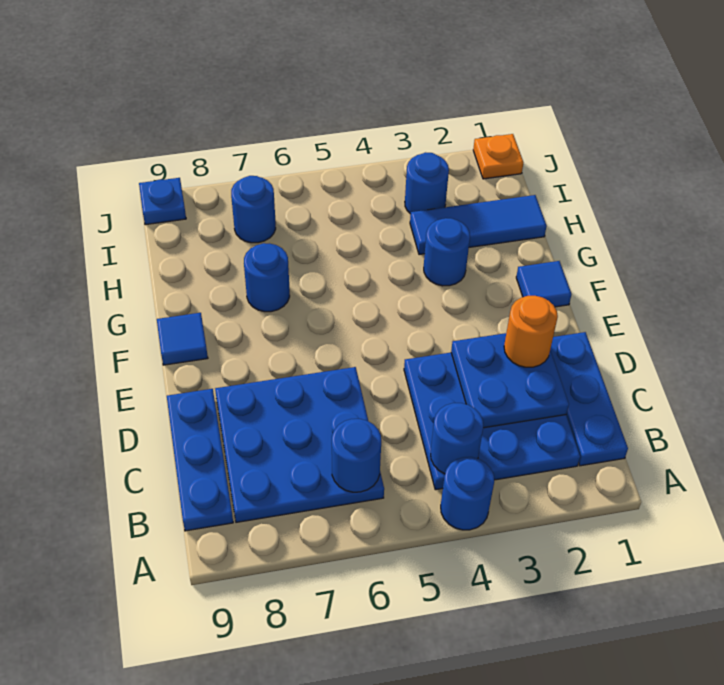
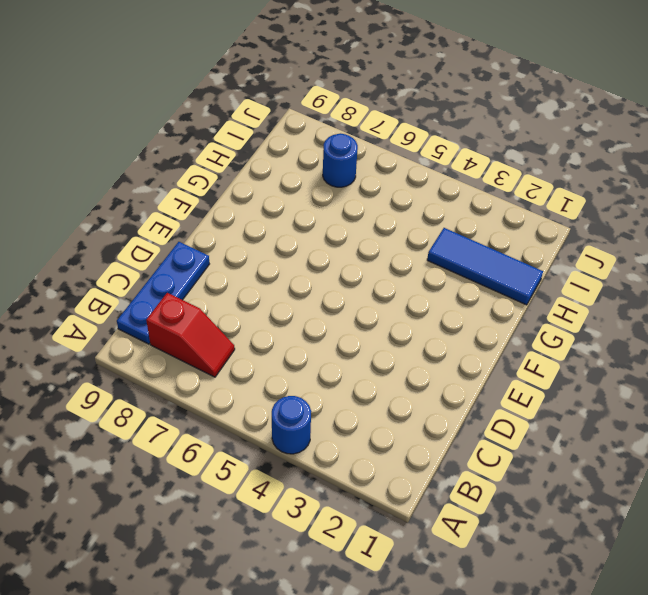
red 1x2 slope [146,293,235,377] -> blue 3x3 plate [215,367,384,522]
none -> blue 1x3 plate [550,332,628,466]
none -> blue 3x3 plate [404,353,580,490]
none -> blue 1x1 tile [516,261,572,307]

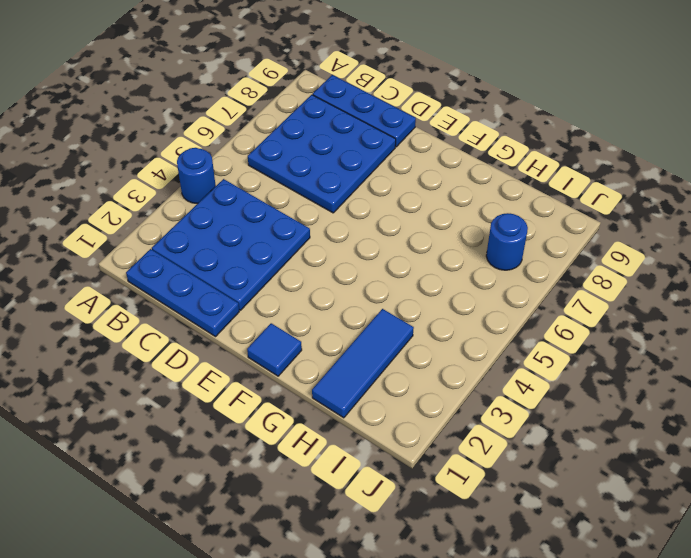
none -> blue 1x1 tile [157,313,208,365]
none -> blue 1x1 round brick [424,218,470,286]
none -> blue 1x1 round brick [244,243,290,312]

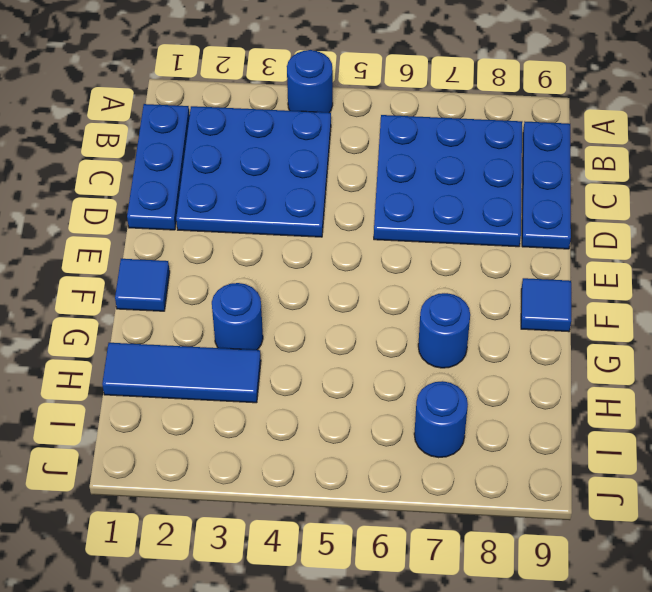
none -> blue 1x1 round brick [405,152,449,214]
none -> orange 1x1 plate [473,134,523,179]
none -> blue 1x1 plate [139,178,186,225]

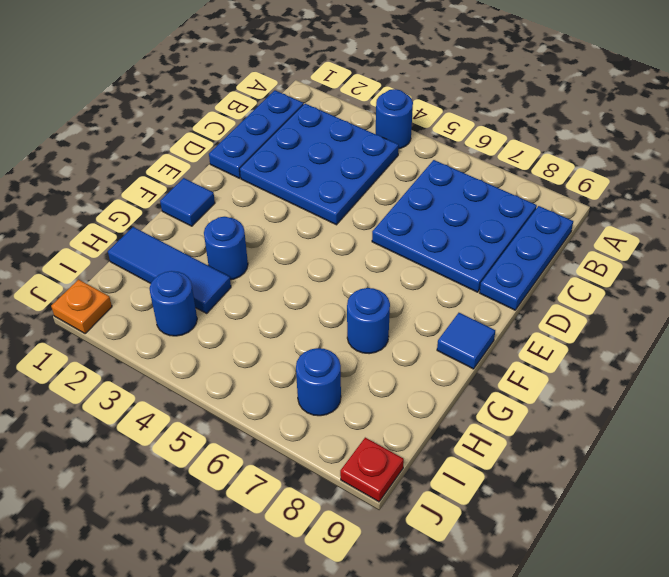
red 1x1 plate [340,438,404,502] -> blue 1x1 plate [139,178,186,225]
none -> blue 1x1 round brick [431,403,483,474]
none -> blue 1x1 round brick [332,419,381,492]
none -> blue 2x2 plate [451,333,569,428]

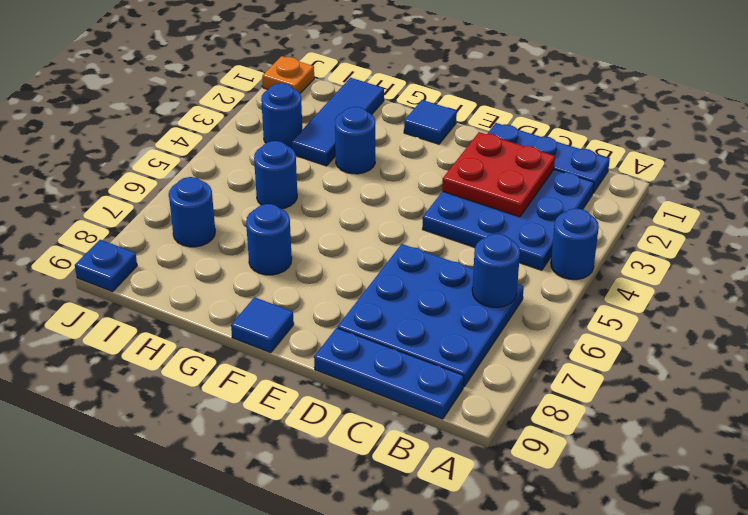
red 2x2 plate [442,132,555,217] -> blue 2x2 plate [451,333,569,428]
blue 1x1 round brick [254,141,297,209] -> blue 1x1 round brick moved to [431,403,483,474]
none -> orange 1x1 round brick [504,296,558,367]

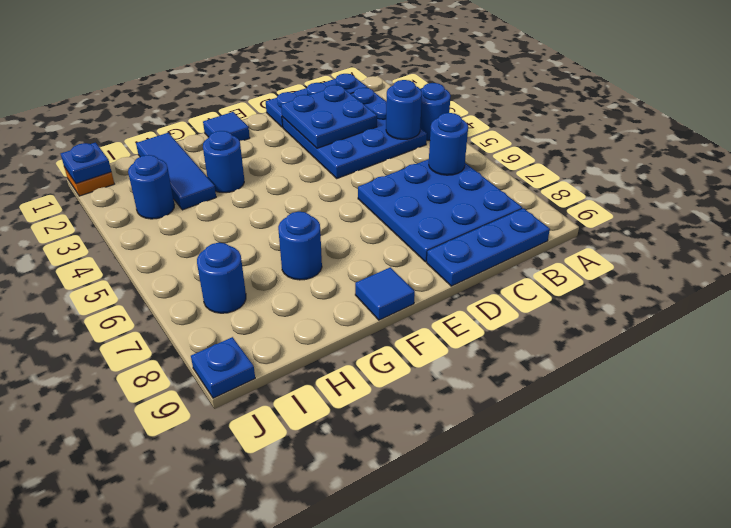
blue 1x1 plate [61,143,111,184] -> none
none -> orange 1x1 round brick [504,296,558,367]

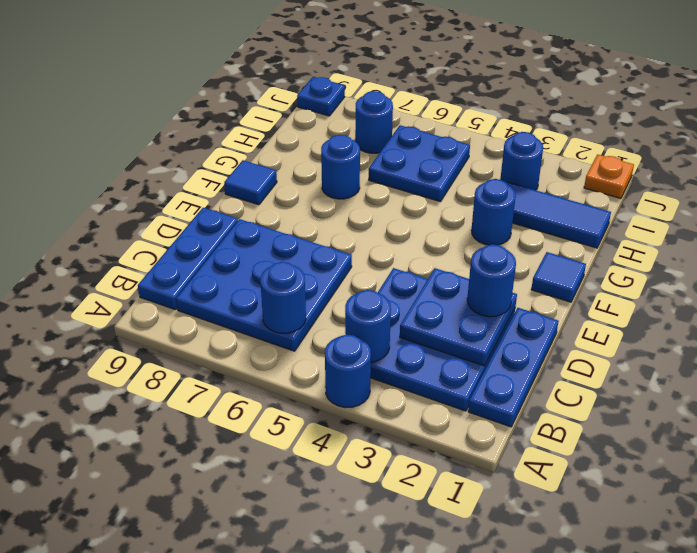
blue 1x1 round brick [467,244,516,317] -> orange 1x1 round brick [504,296,558,367]
blue 2x2 plate [369,125,470,202] -> none

